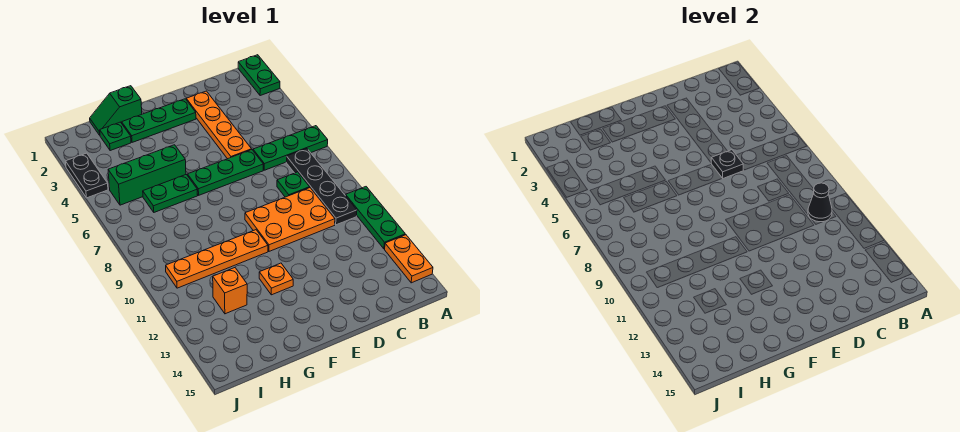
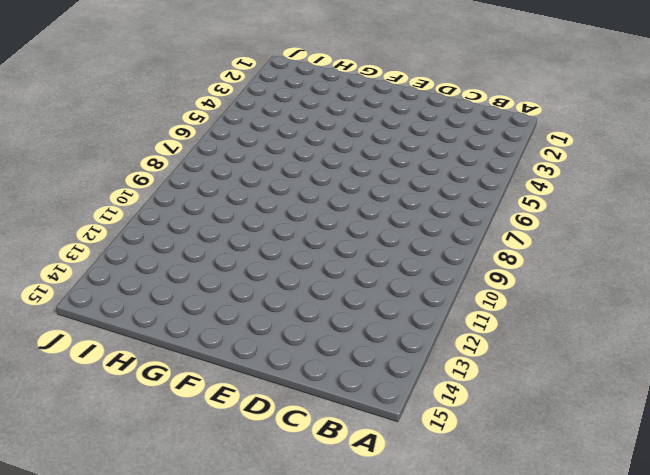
none -> green 1x2 plate [238,55,280,96]
none -> green 1x3 plate [253,126,328,170]
none -> green 1x3 plate [346,187,405,249]

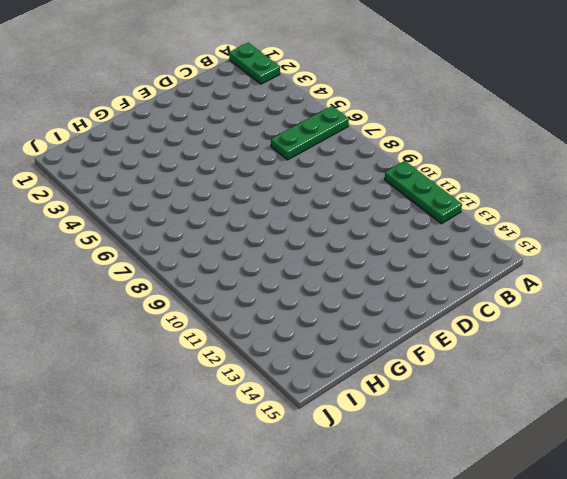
none -> orange 1x2 plate [385,235,433,283]
none -> black 1x4 plate [286,149,357,225]
none -> green 1x1 plate [277,172,310,197]

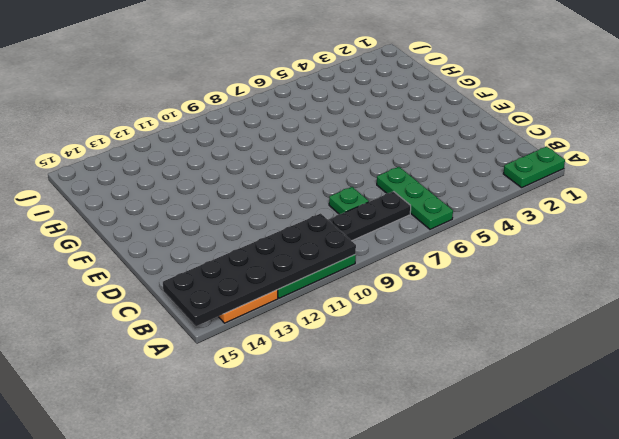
black 2x6 plate [163,213,356,326] -> black 1x1 cone [808,183,832,222]
none -> orange 2x3 plate [245,188,335,251]
none -> orange 1x4 plate [186,91,252,159]
none -> green 1x3 plate [188,150,263,195]

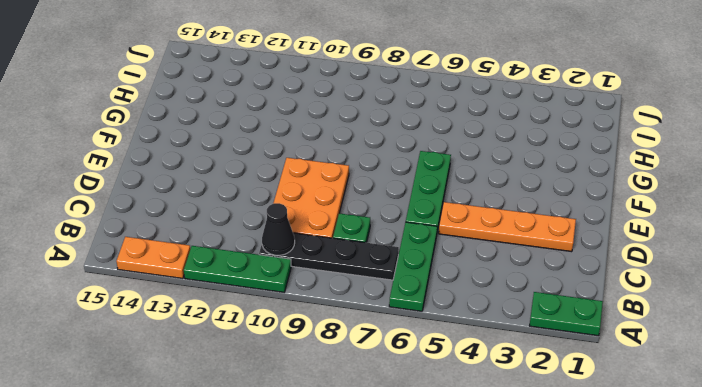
none -> green 1x3 plate [122,99,196,142]
none -> orange 1x4 plate [166,230,268,288]
none -> orange 1x1 plate [259,263,293,295]

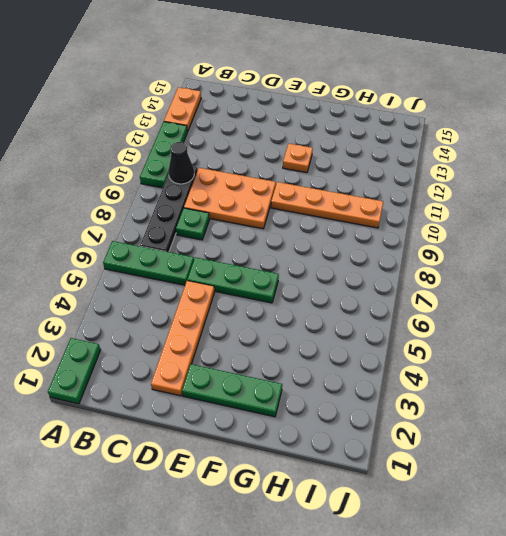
none -> green 1x2 slope [90,86,142,135]
none -> green 1x3 brick [108,145,186,205]
none -> green 1x2 plate [143,175,198,212]

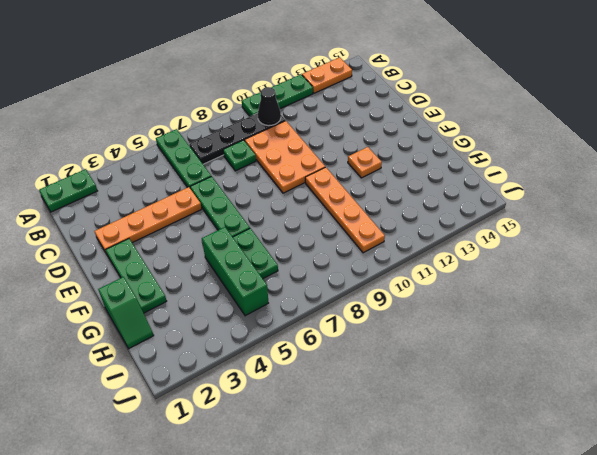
none -> green 1x1 plate [100,122,131,151]
none -> orange 1x1 brick [213,268,247,314]
none -> black 1x2 plate [66,153,108,198]

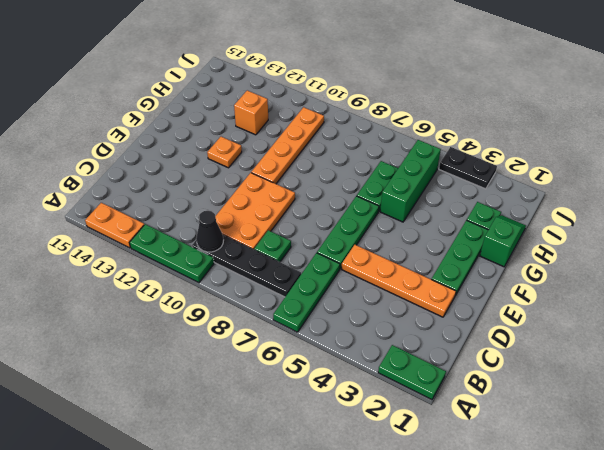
none -> black 1x1 plate [711,150,743,178]

